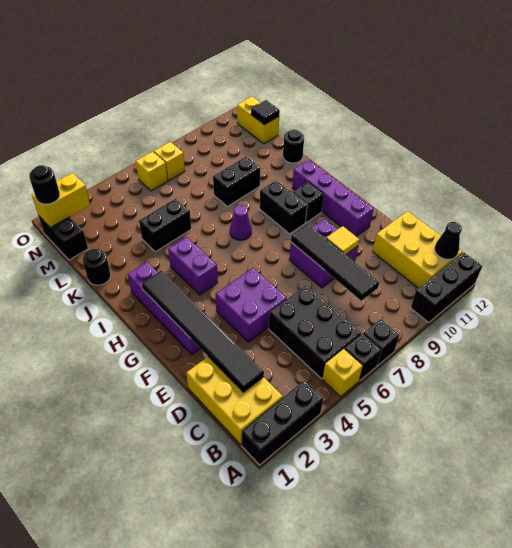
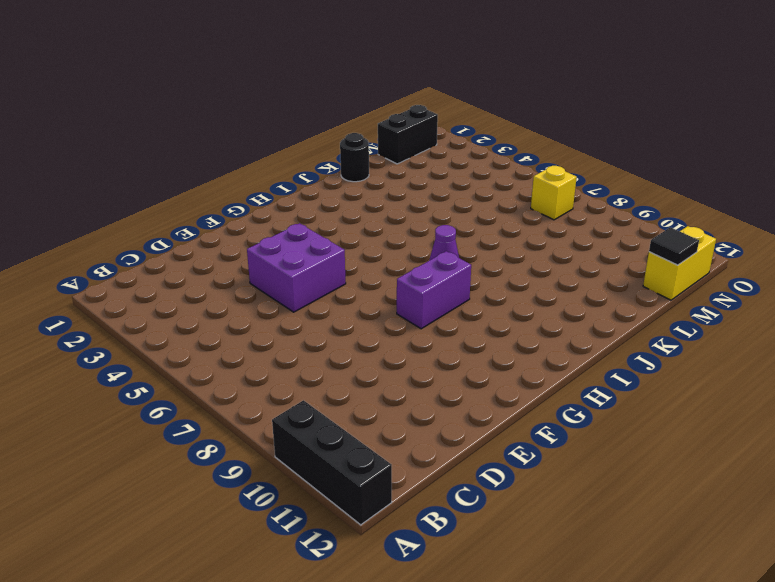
purple 1x2 brick [397,251,471,329] -> purple 1x2 brick moved to [168,237,218,295]
none -> black 1x3 brick [242,380,323,465]
none -> yellow 1x1 brick [322,349,362,397]
none -> black 1x1 brick [345,334,381,381]
none -> black 1x1 brick [363,319,399,366]

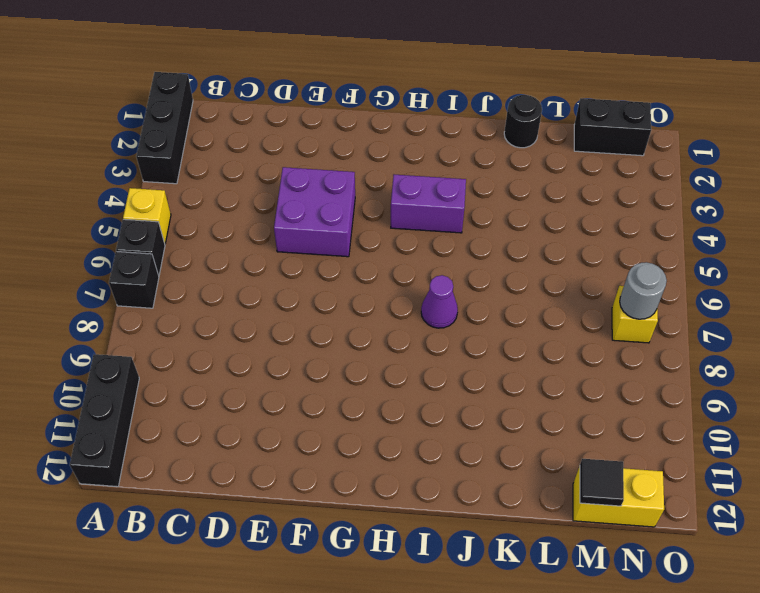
grey 1x1 round brick [620,262,667,319] -> none
none -> yellow 2x3 brick [186,357,283,444]
none -> black 2x3 brick [269,285,361,379]
none -> yellow 2x3 brick [373,211,463,288]
none -> purple 2x2 brick [289,219,358,288]

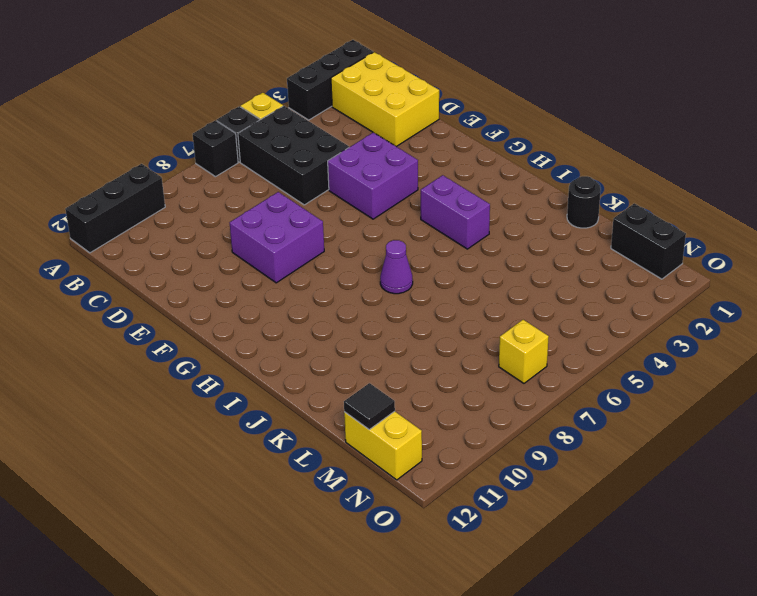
none -> yellow 2x3 brick [373,211,463,288]
none -> purple 1x4 brick [128,262,200,355]
none -> purple 1x4 brick [292,160,374,237]
none -> black 1x2 brick [260,180,307,234]

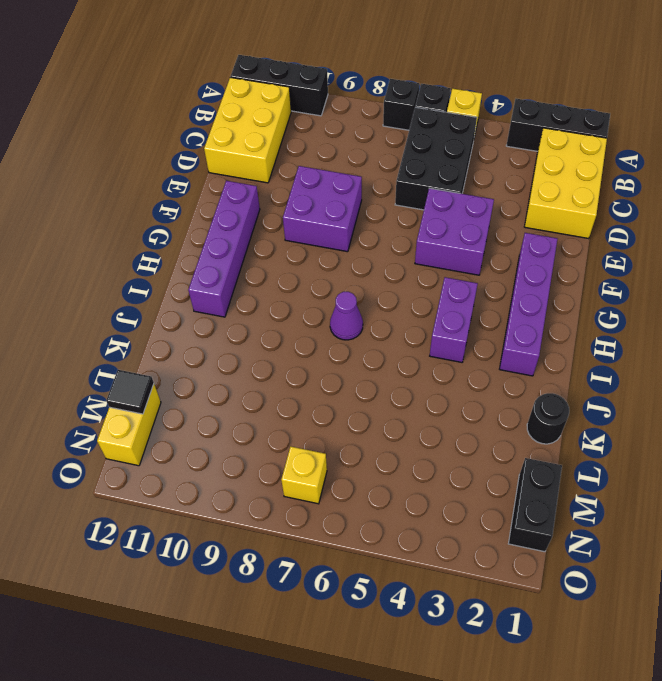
none -> black 1x2 brick [260,180,307,234]
none -> black 1x1 brick [293,182,324,223]
none -> black 1x2 brick [139,199,191,252]
none -> black 1x2 brick [213,156,260,206]

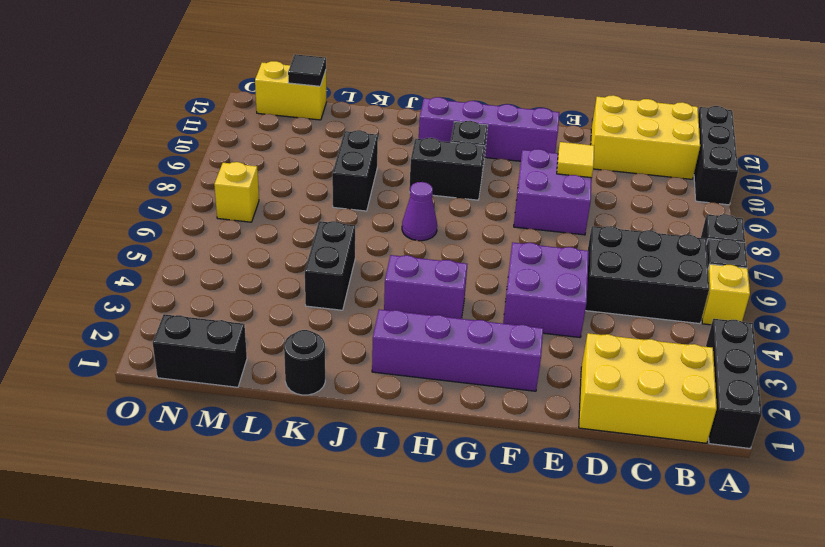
none -> black 1x1 round brick [283,129,304,163]
none -> yellow 1x1 brick [136,152,168,191]
none -> black 1x1 cone [435,222,462,259]
none -> black 1x6 tile [142,271,264,392]

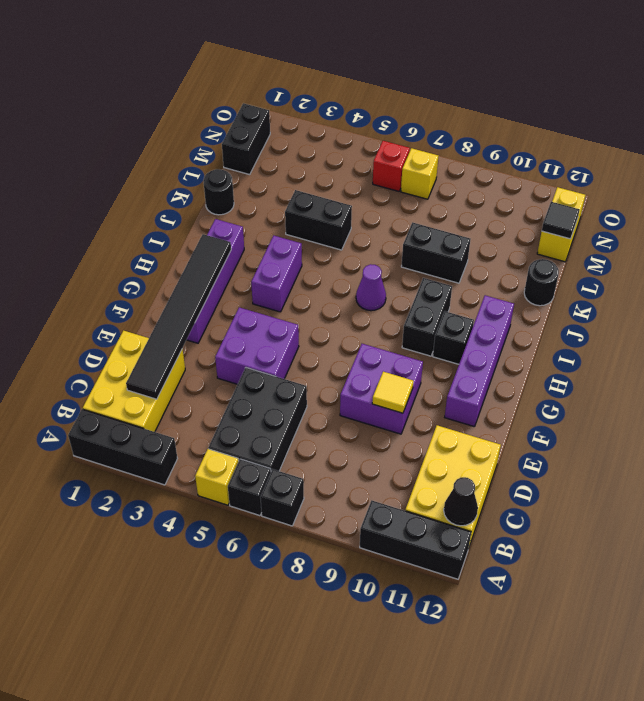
red 1x1 brick [373,141,410,191] -> yellow 1x1 brick [136,152,168,191]
none -> black 1x4 tile [291,224,379,301]
none -> yellow 1x2 brick [32,173,90,228]
none -> black 1x1 round brick [29,165,60,204]

